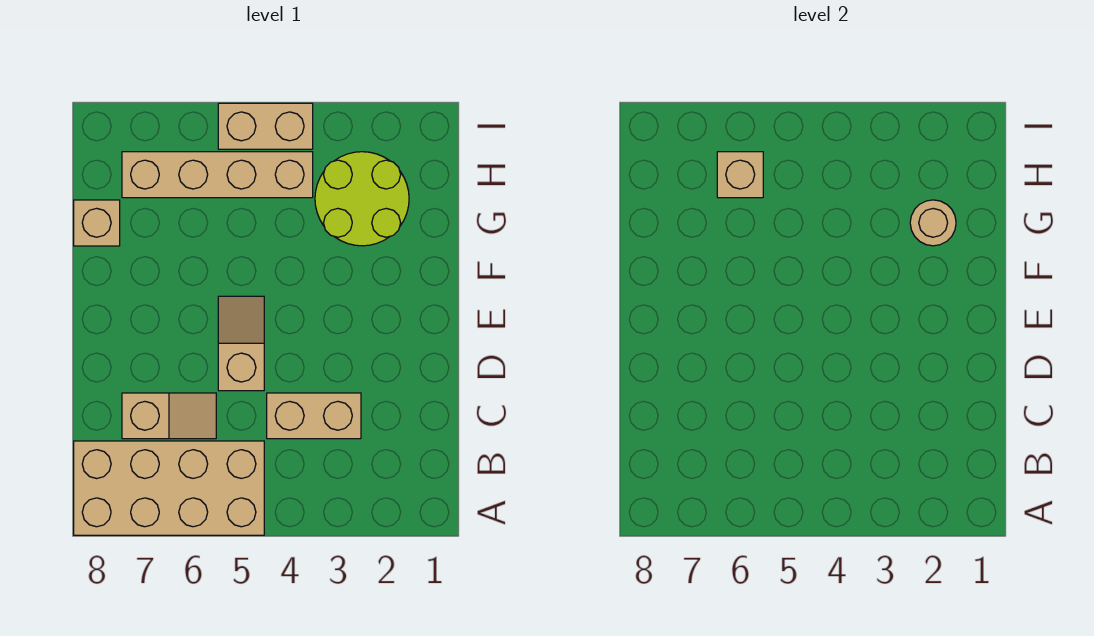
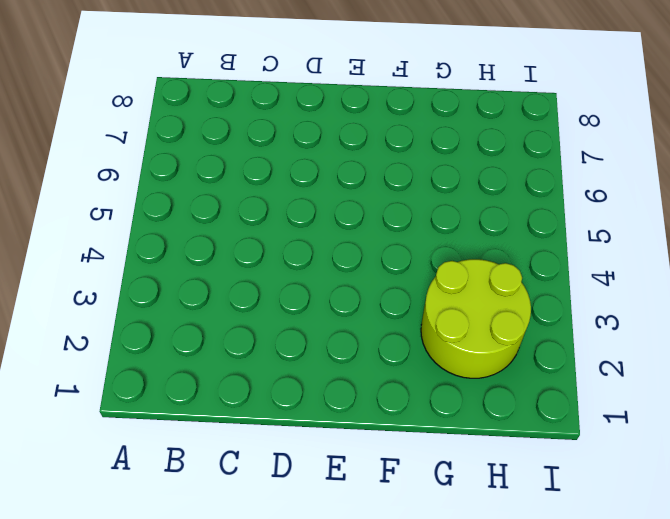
none -> tan 2x4 brick [74,441,264,535]
none -> tan 1x2 brick [267,393,361,439]

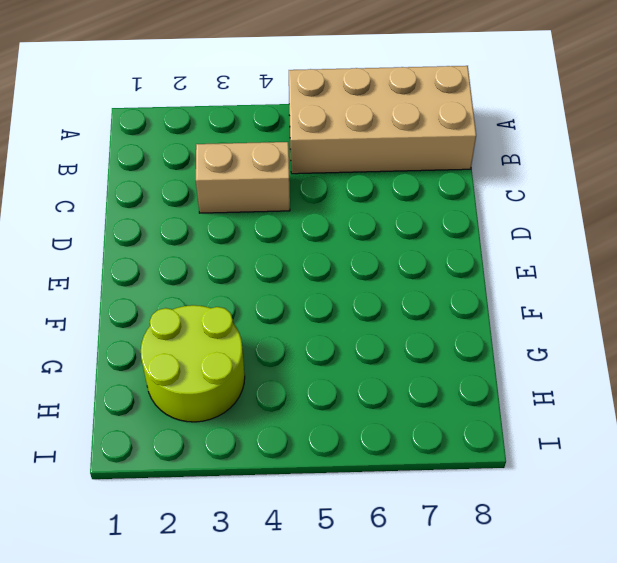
none -> tan 1x2 slope [122,393,216,439]
none -> tan 1x2 slope [218,296,264,391]

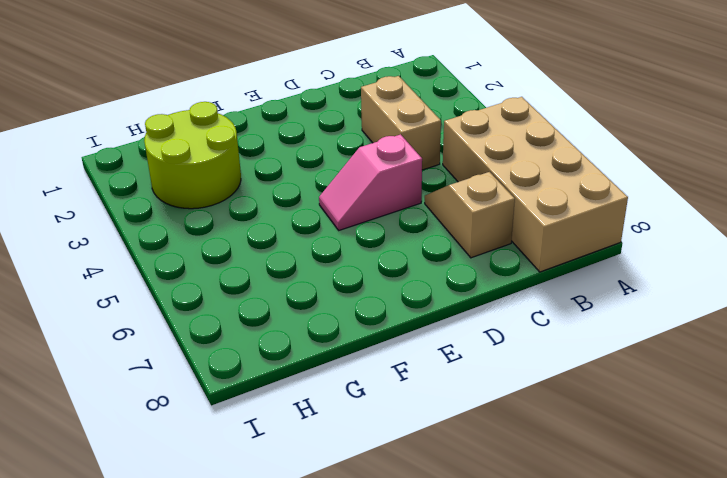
pink 1x2 slope [319,134,422,230] -> tan 1x2 slope [218,296,264,391]
none -> tan 1x1 brick [74,200,120,246]
none -> tan 1x4 brick [122,152,313,198]

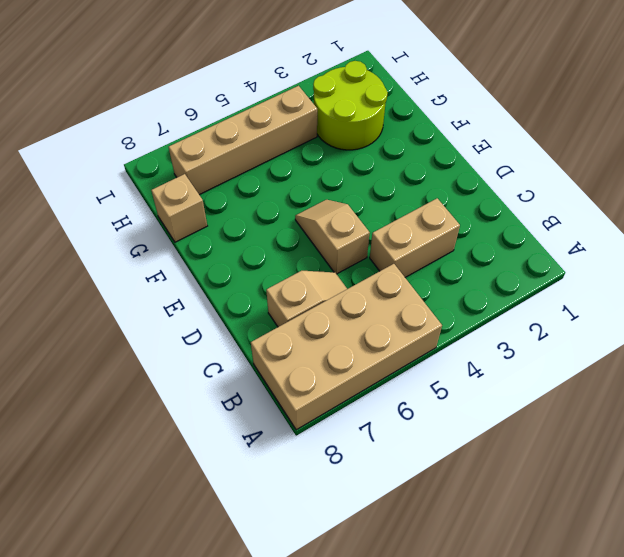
none -> tan 1x2 brick [218,103,313,149]
none -> tan 1x1 round brick [910,200,956,246]

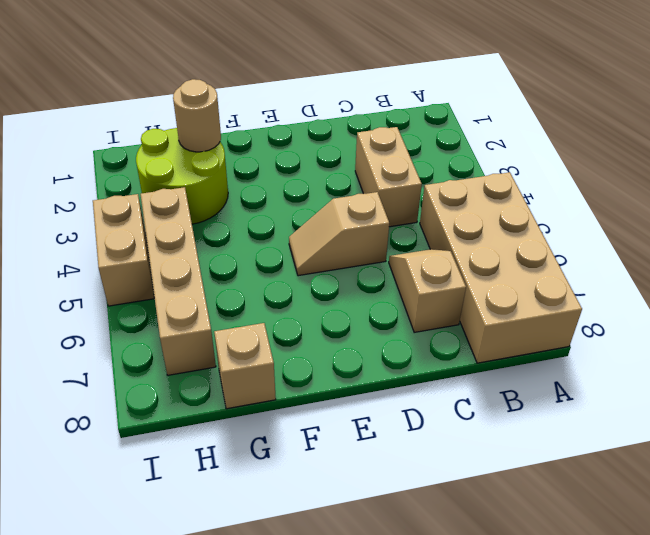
none -> tan 1x1 brick [717,152,763,198]

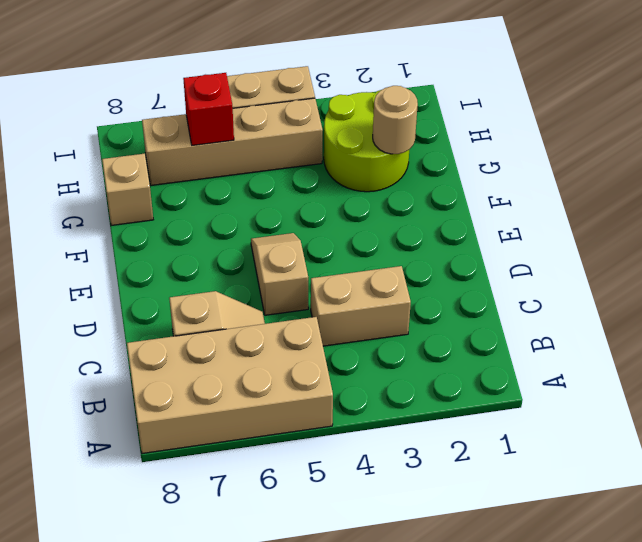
red 1x1 brick [183,73,234,145] -> tan 1x1 brick [717,152,763,198]

